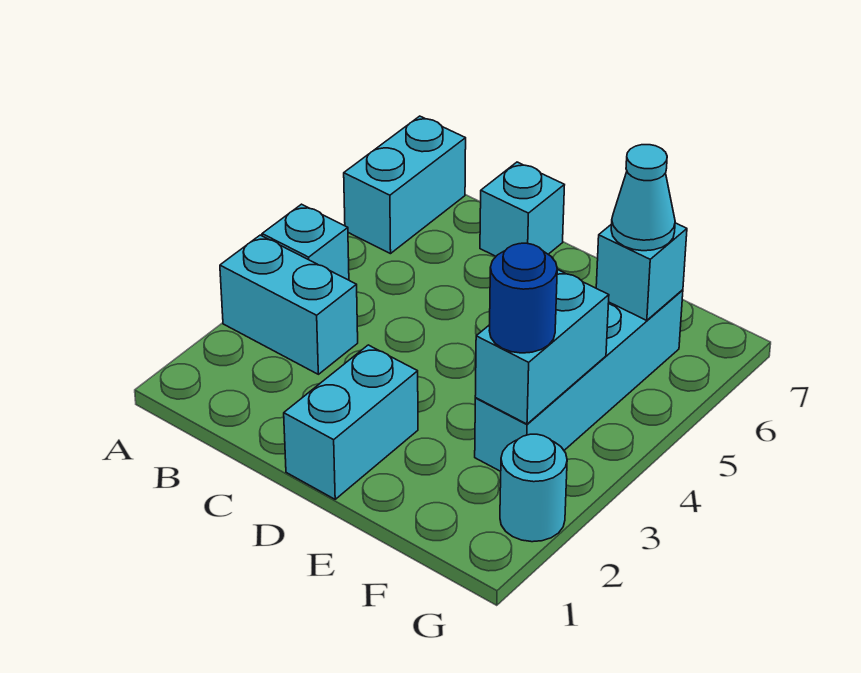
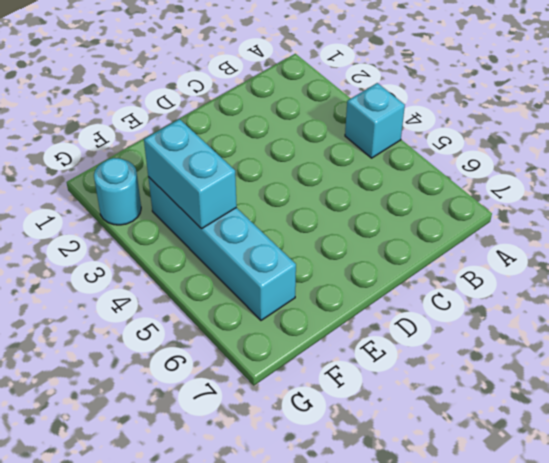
none -> cyan 1x2 brick [220,235,358,374]
none -> cyan 1x2 brick [344,116,466,254]

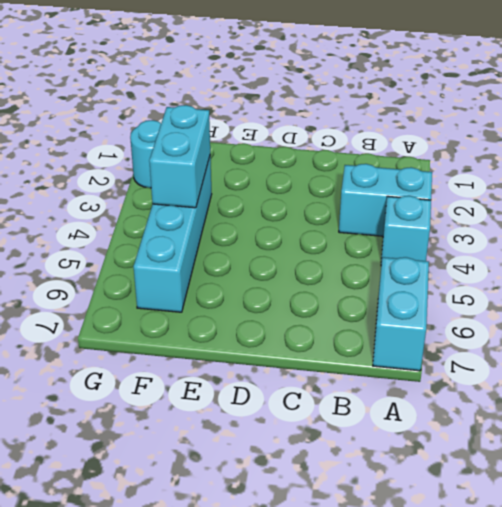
none -> cyan 1x1 brick [480,162,564,256]
none -> cyan 1x2 brick [284,345,418,499]

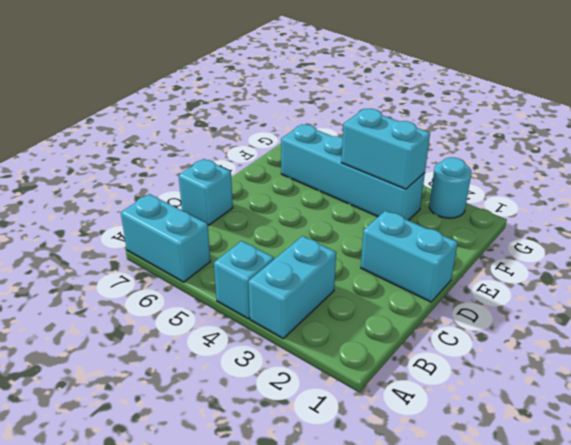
none -> cyan 1x1 brick [596,223,687,321]
none -> blue 1x1 round brick [489,243,557,353]

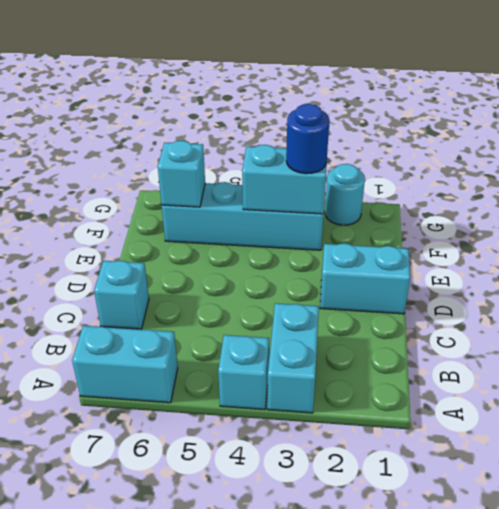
none -> cyan 1x1 cone [611,145,675,251]

